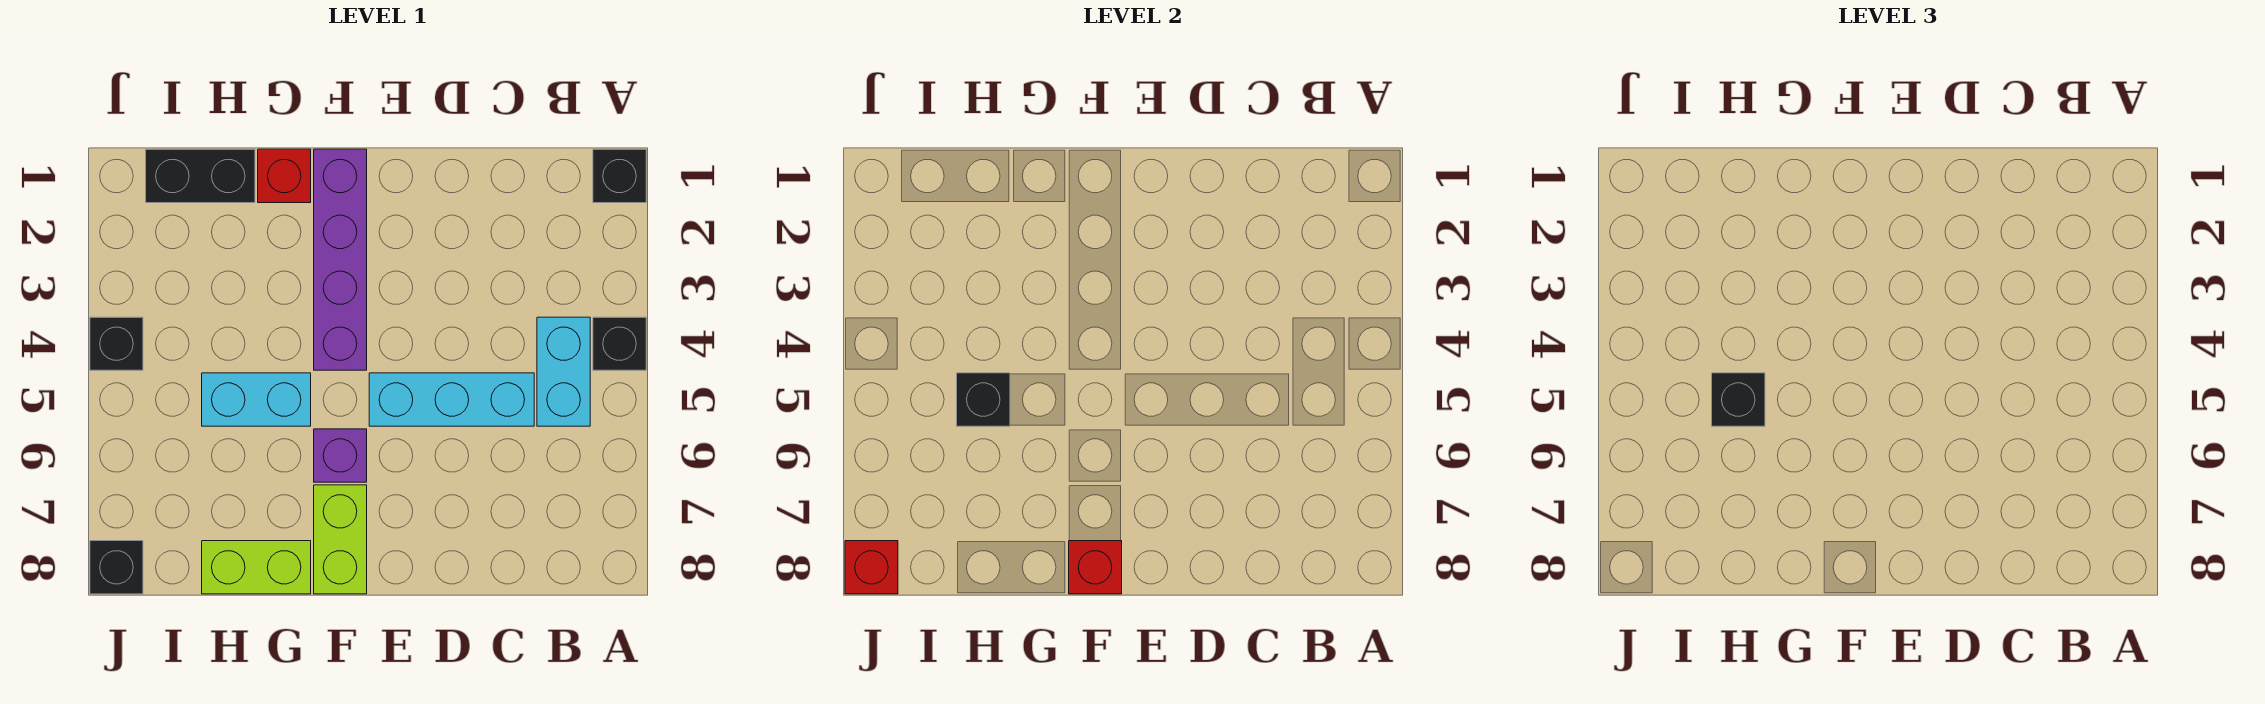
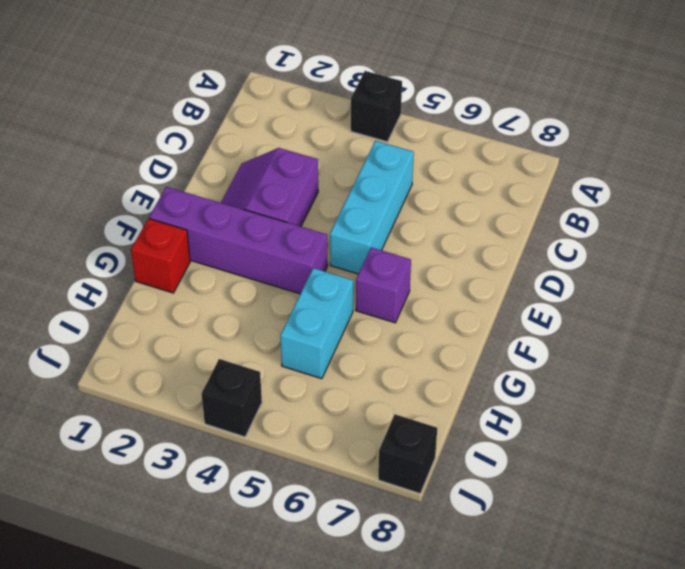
purple 2x2 slope [221,148,318,226] -> none
none -> black 1x1 brick [593,149,646,203]
none -> cyan 1x2 brick [537,317,590,426]
none -> lime 1x2 brick [314,485,367,594]

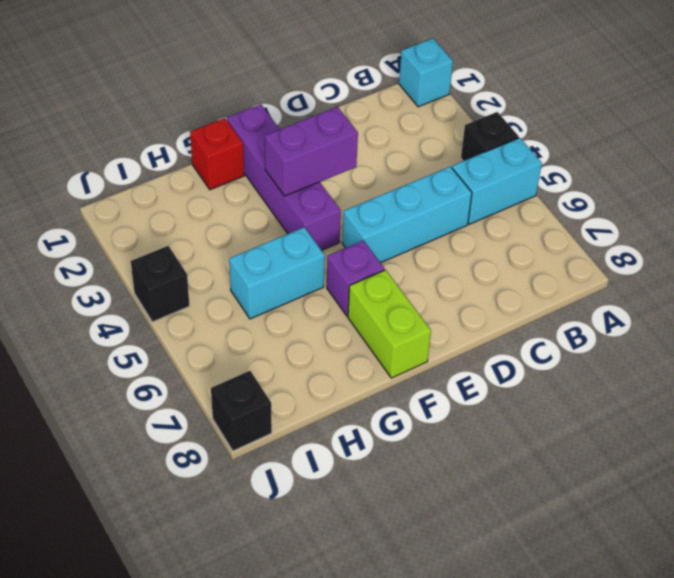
cyan 1x1 brick [399,39,453,107] -> black 1x1 brick [593,149,646,203]
cyan 1x2 brick [452,138,542,224] -> cyan 1x2 brick turned to [537,317,590,426]
purple 1x2 brick [265,107,358,196] -> none
none -> lime 1x2 brick [202,541,311,594]
none -> black 1x2 brick [146,149,255,203]
none -> red 1x1 brick [1069,541,1122,594]

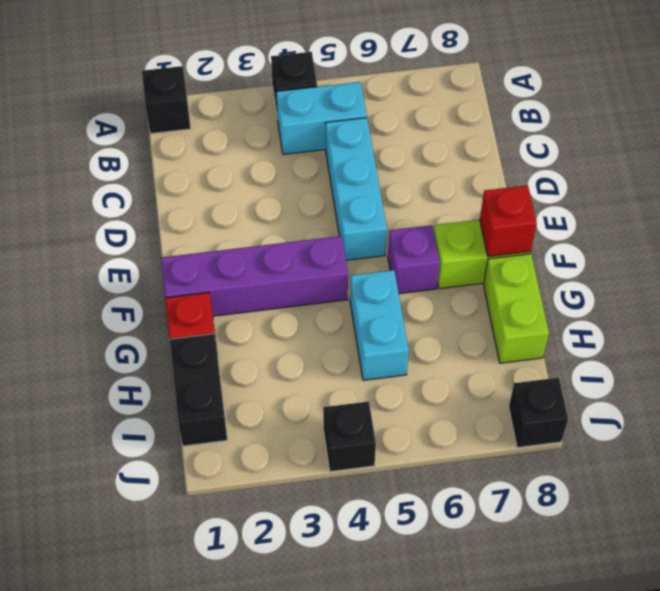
none -> black 1x1 brick [957,373,1010,426]
none -> red 1x1 brick [845,541,898,594]
none -> black 1x1 brick [1712,373,1765,426]

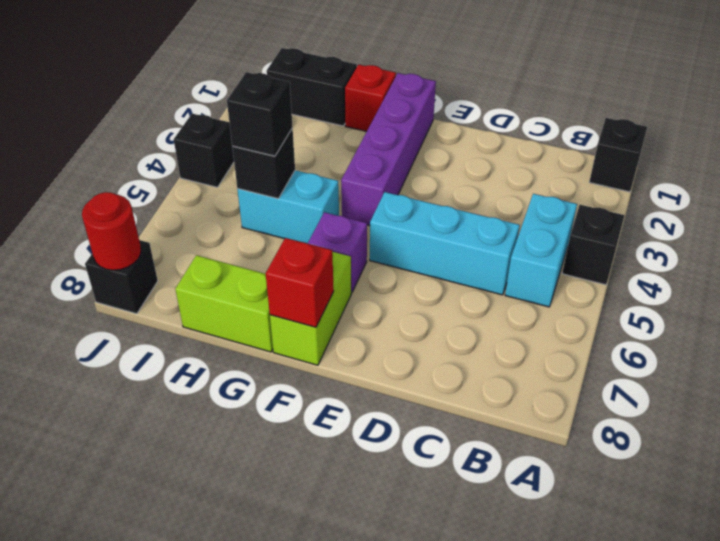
red 1x1 round brick [82,192,141,270] -> red 1x1 brick [845,541,898,594]

